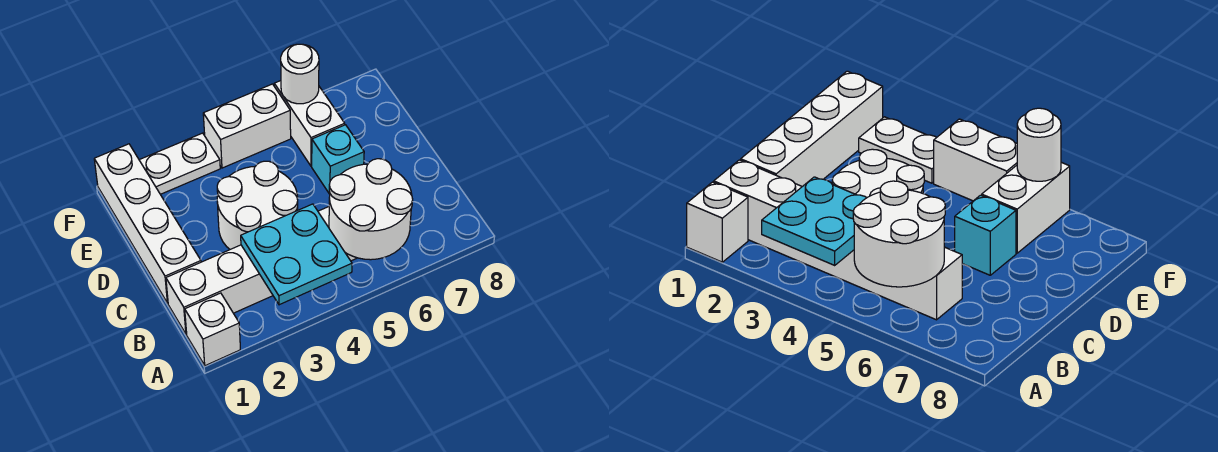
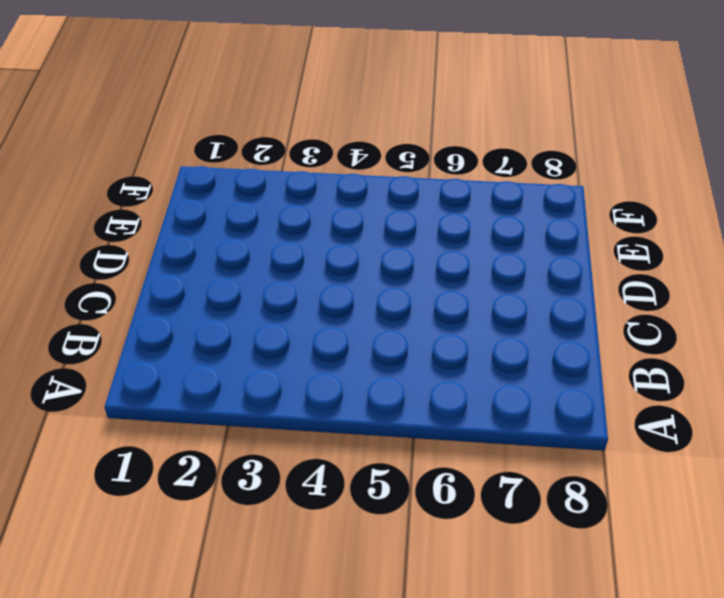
none -> white 1x1 brick [185,293,240,366]
none -> white 1x6 brick [166,207,357,334]

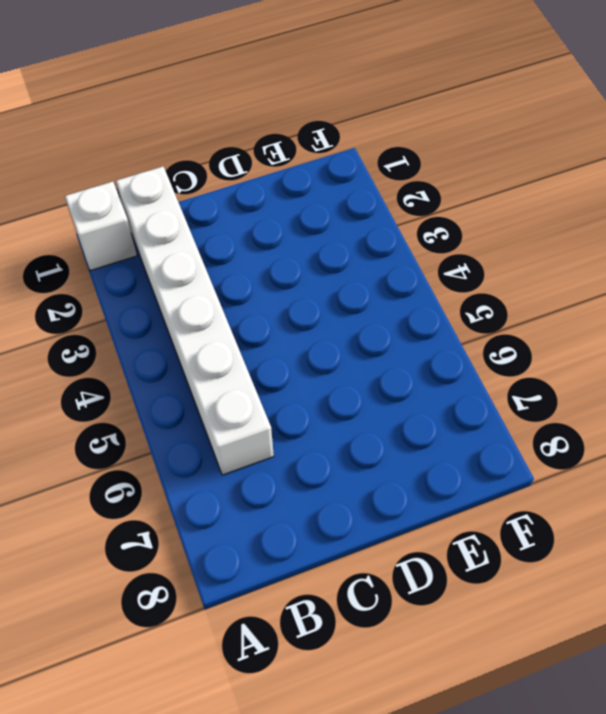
none -> white 1x4 brick [94,144,201,303]
none -> white 2x2 round brick [217,161,298,249]

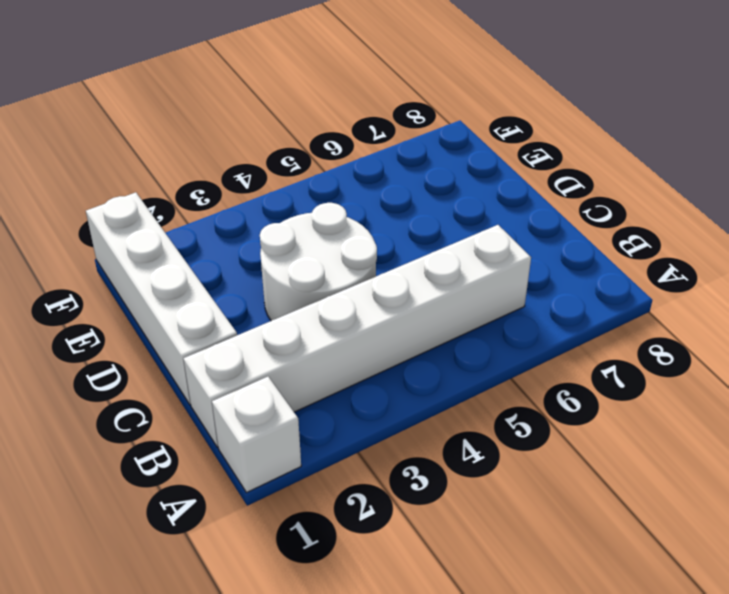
none -> cyan 1x1 brick [312,125,364,194]
none -> white 1x2 brick [274,81,345,166]

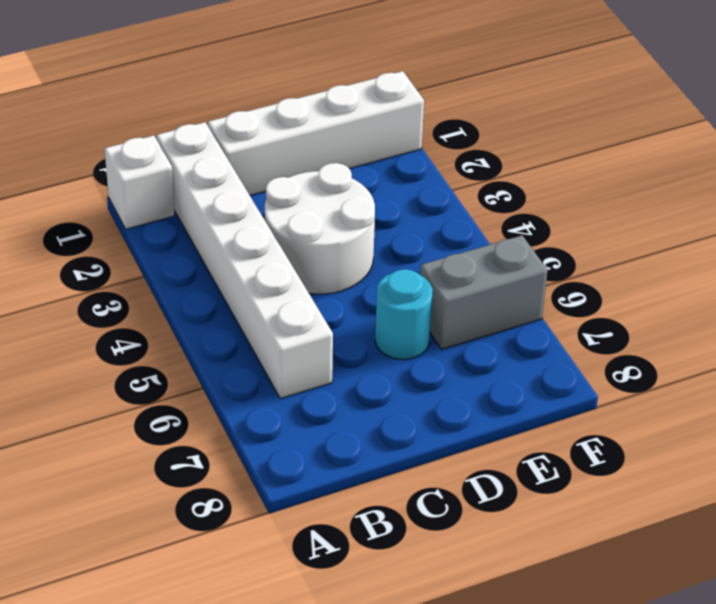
cyan 1x1 round brick [375,269,433,360] -> cyan 1x1 brick [312,125,364,194]
grey 1x2 brick [420,236,548,350] -> white 1x2 brick [274,81,345,166]
none -> white 1x2 plate [139,133,220,194]
none -> white 1x2 brick [203,84,291,168]

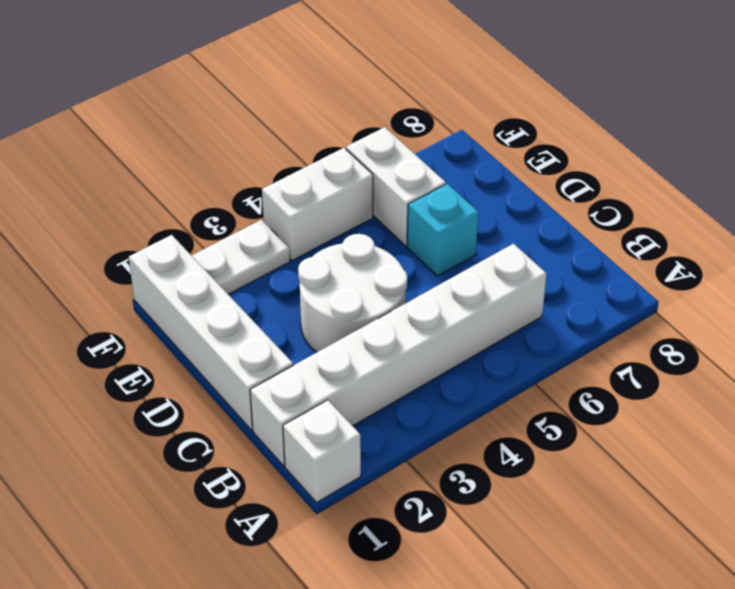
none -> cyan 2x2 plate [241,204,352,305]
none -> white 2x2 round brick [329,159,413,260]

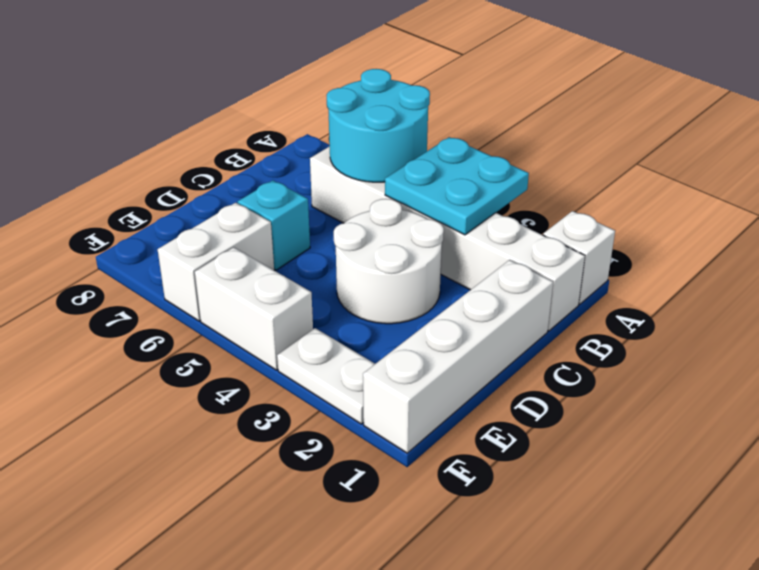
cyan 2x2 round brick [327,69,430,182] -> white 2x2 round brick [329,159,413,260]
none -> white 1x1 round brick [281,44,319,104]

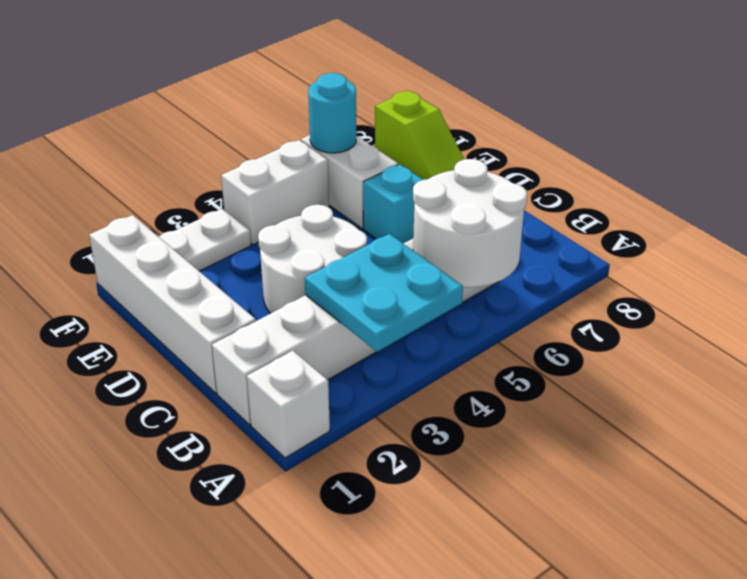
lime 1x2 slope [375,91,464,180] -> none
cyan 1x1 round brick [308,73,356,153] -> white 1x1 round brick [281,44,319,104]

